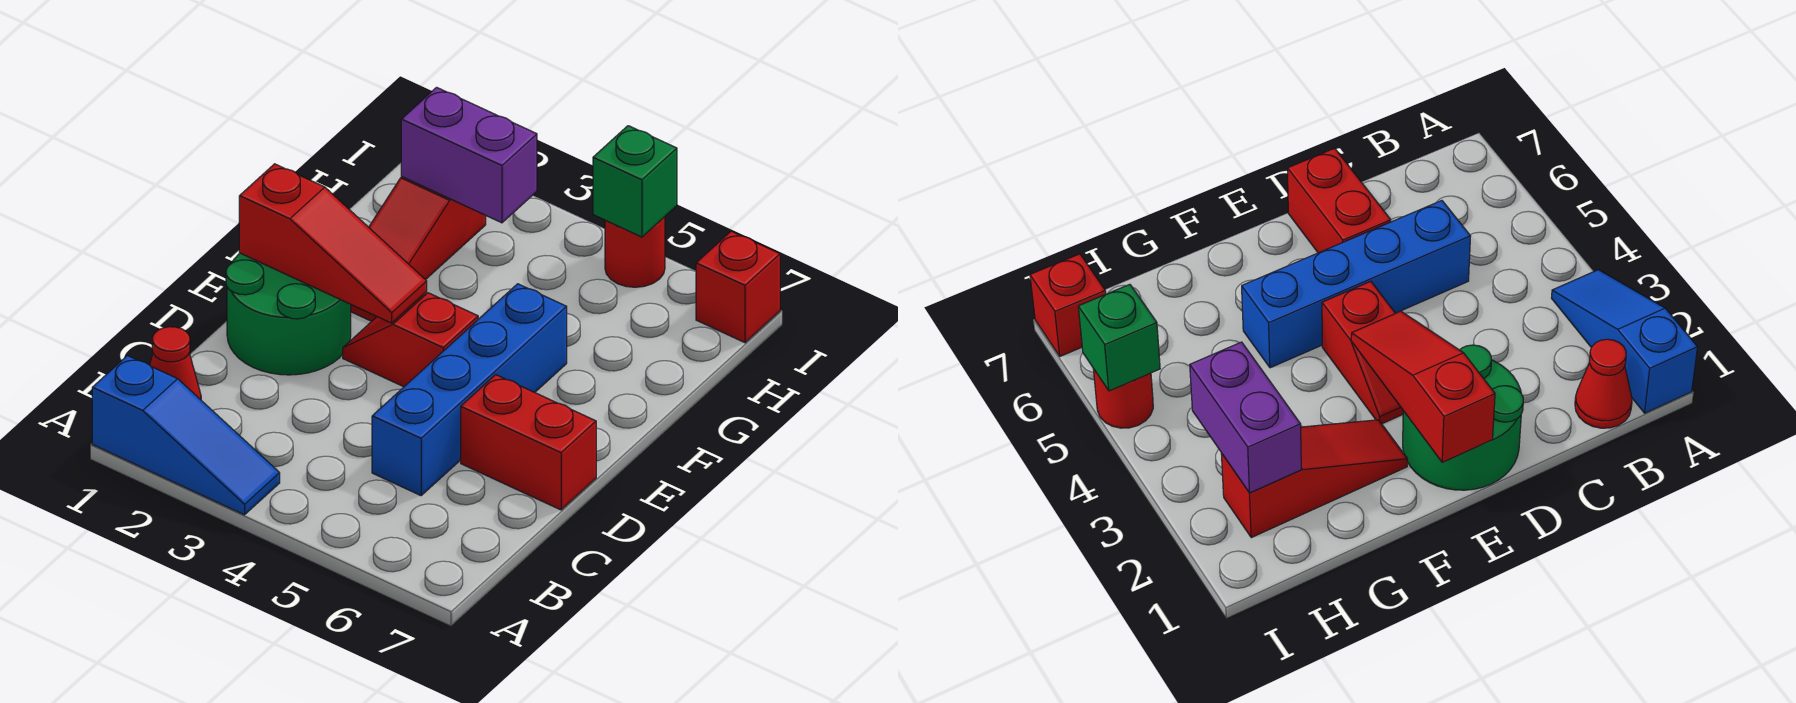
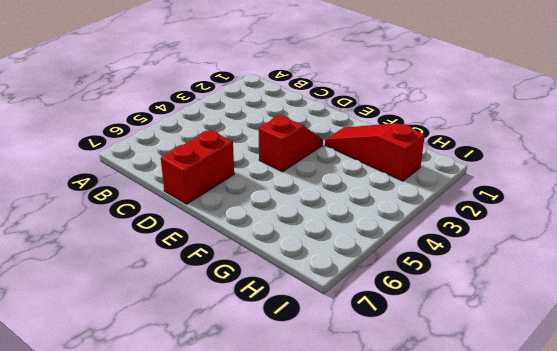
none -> blue 1x3 slope [92,356,280,515]
none -> red 1x1 cone [150,327,201,400]
none -> blue 1x4 brick [372,284,567,496]

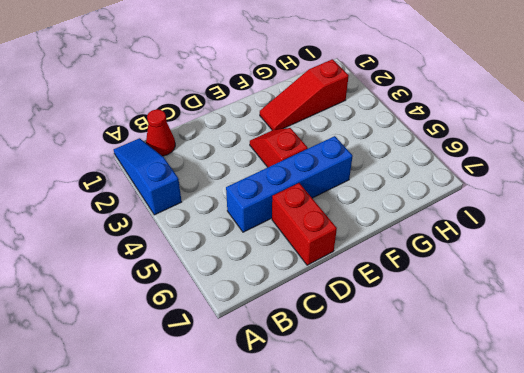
blue 1x3 slope [114,138,182,215] -> blue 1x3 slope turned to [92,356,280,515]
none -> green 2x2 round brick [226,253,351,375]
none -> red 1x1 round brick [605,217,665,287]
none -> red 1x1 brick [696,231,780,343]

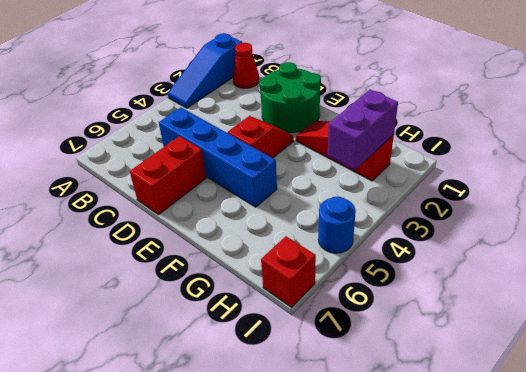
blue 1x1 round brick [318,197,356,253] -> red 1x1 round brick [605,217,665,287]
none -> red 1x3 slope [239,164,427,323]
none -> green 1x1 brick [593,126,677,237]

